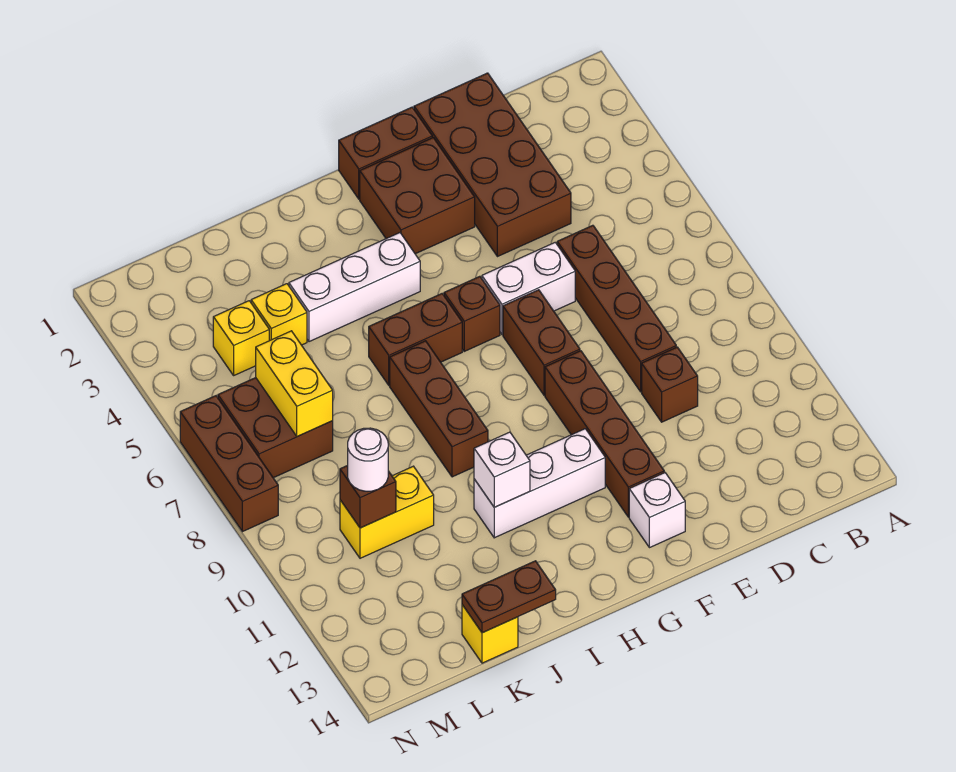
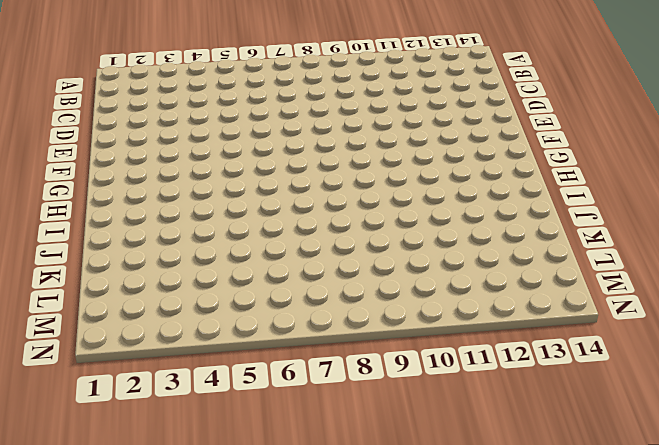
none -> brown 2x4 brick [414,73,571,257]
none -> brown 1x4 brick [557,225,676,392]
none -> brown 1x1 brick [642,347,698,422]

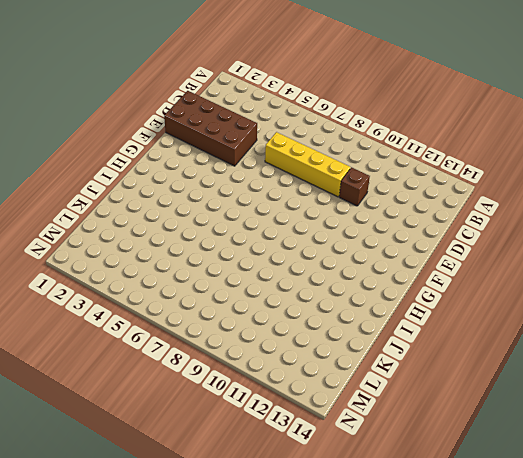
yellow 1x4 brick [265,132,350,197] -> brown 1x4 brick [557,225,676,392]
none -> white 1x2 brick [482,242,575,334]
none -> brown 1x2 brick [339,107,432,199]
none -> brown 2x2 brick [360,138,475,254]

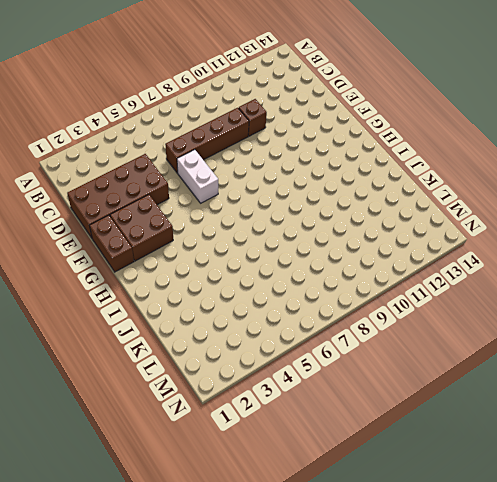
none -> brown 1x2 brick [503,290,580,395]
none -> brown 1x4 brick [545,351,664,517]
none -> white 1x1 brick [629,473,685,548]

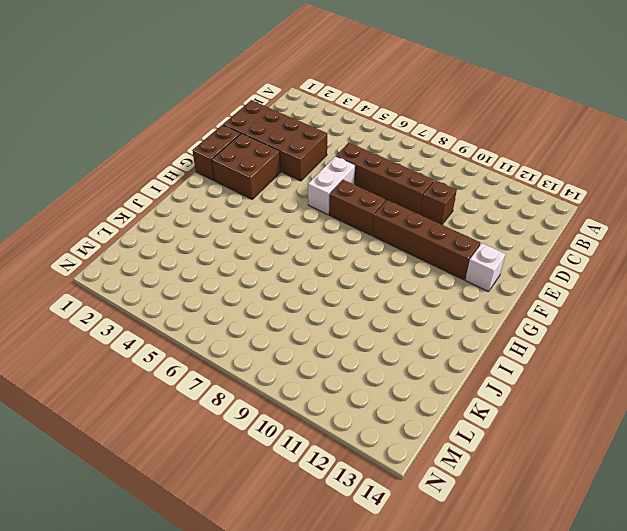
none -> brown 1x1 brick [444,276,500,351]
none -> white 1x3 brick [474,429,605,538]
none -> white 1x3 brick [289,233,420,342]

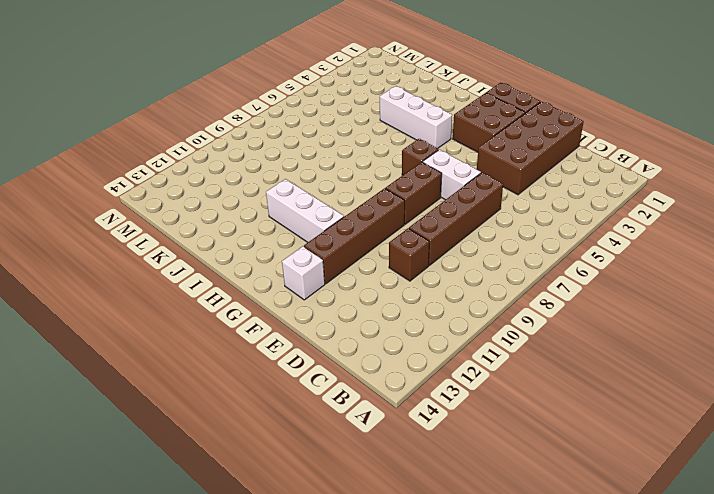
none -> brown 1x2 brick [369,294,462,385]
none -> brown 1x3 brick [390,341,488,477]
none -> yellow 1x1 brick [251,284,307,345]

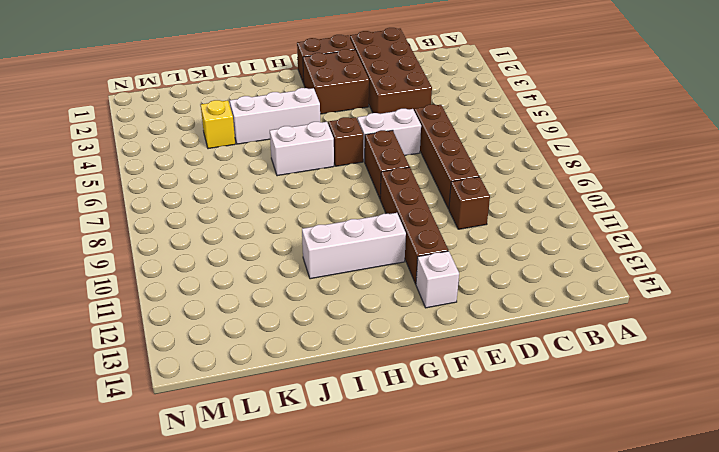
white 1x2 brick [270,122,334,176] -> brown 1x2 brick [369,294,462,385]
none -> brown 1x3 brick [390,341,488,477]
none -> yellow 1x2 brick [340,466,434,558]
none -> yellow 1x1 brick [462,605,518,663]

